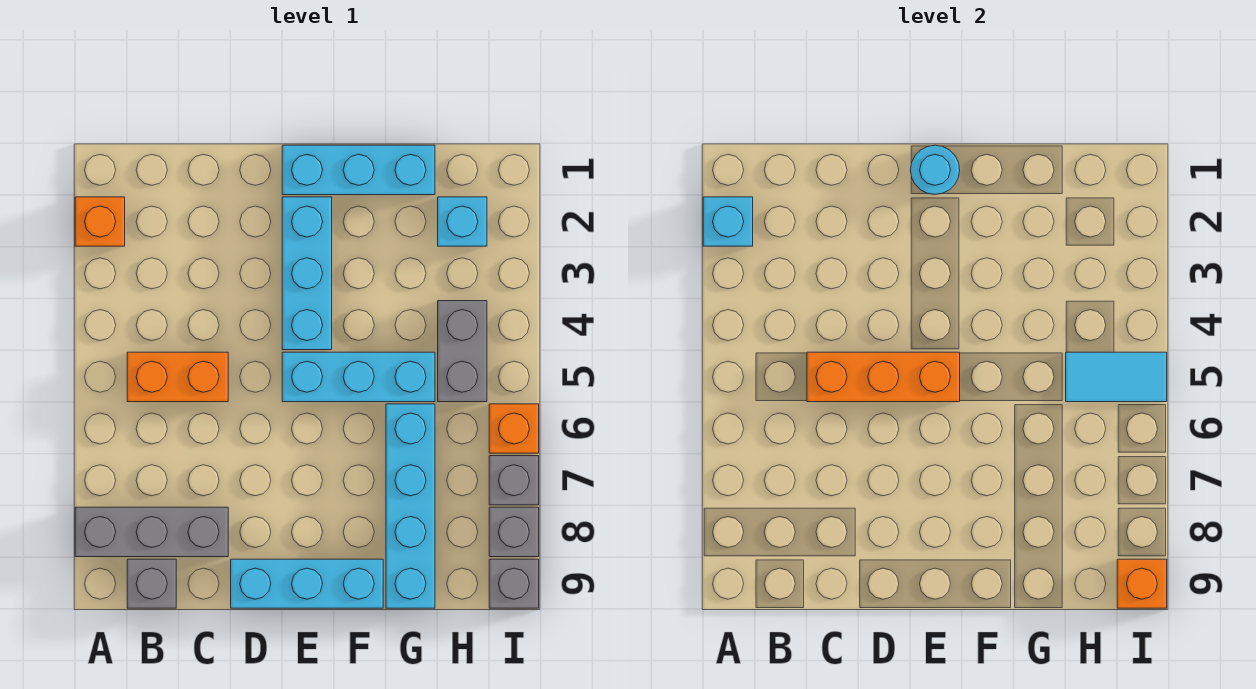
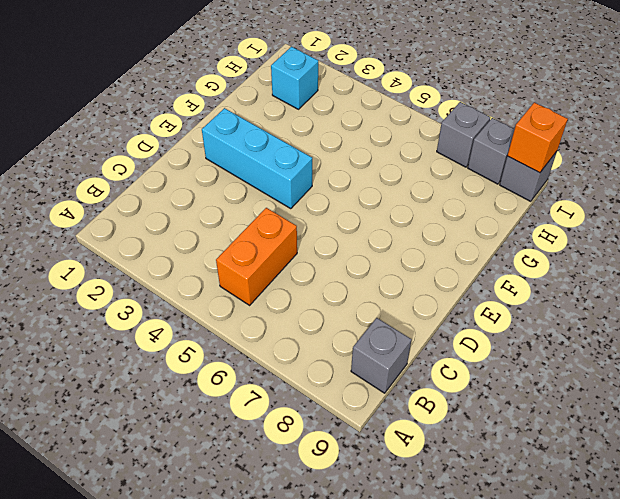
none -> orange 1x1 brick [75,197,125,246]
none -> grey 1x3 brick [75,507,228,557]
none -> cyan 1x3 brick [231,559,383,608]

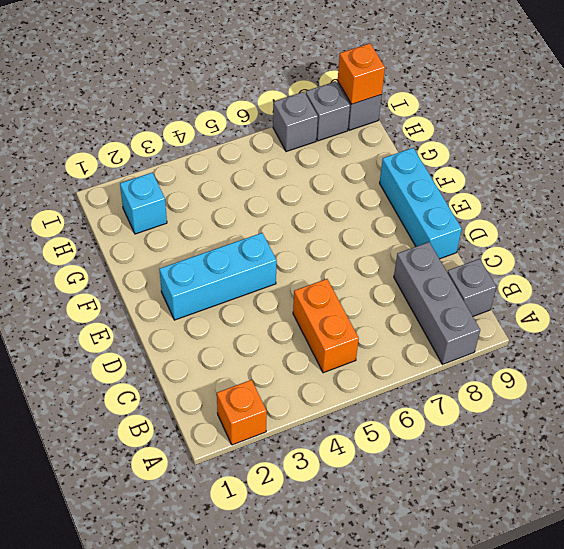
none -> cyan 1x3 brick [282,145,435,195]
none -> cyan 1x3 brick [282,352,435,402]
none -> cyan 1x4 brick [386,404,435,608]

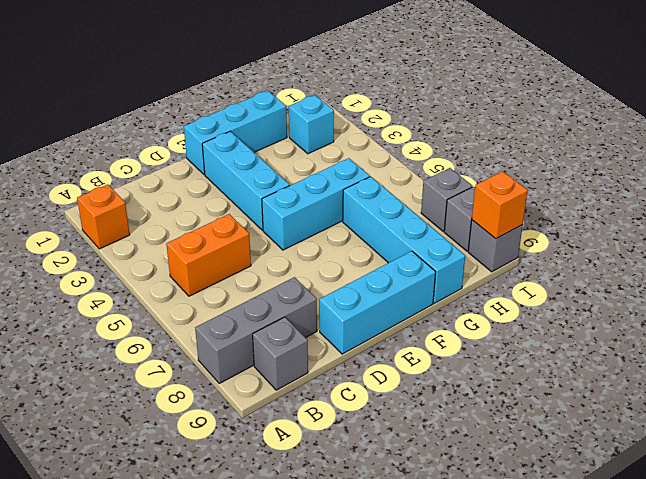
none -> grey 1x2 brick [438,301,487,402]
none -> orange 1x1 brick [489,404,539,453]
none -> cyan 1x1 brick [703,197,753,246]

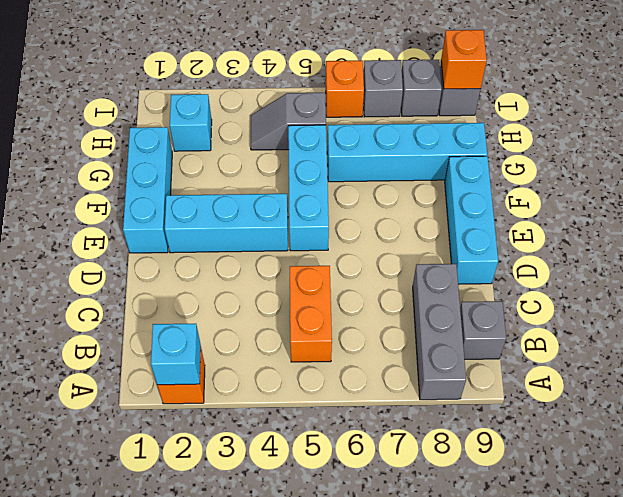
grey 1x2 slope [251,93,326,150] -> grey 1x2 brick [438,301,487,402]
none -> orange 1x3 brick [807,352,960,402]
none -> cyan 1x1 round brick [910,145,960,194]
none -> cyan 1x2 tile [1066,352,1167,402]

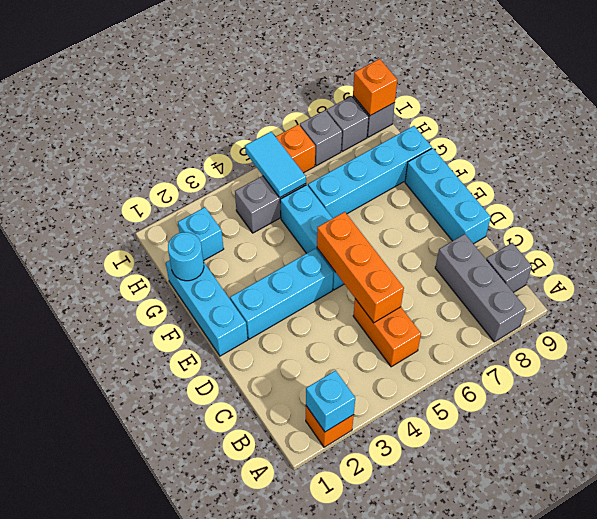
cyan 1x1 round brick [168,232,204,281] -> cyan 1x1 round brick moved to [910,145,960,194]

